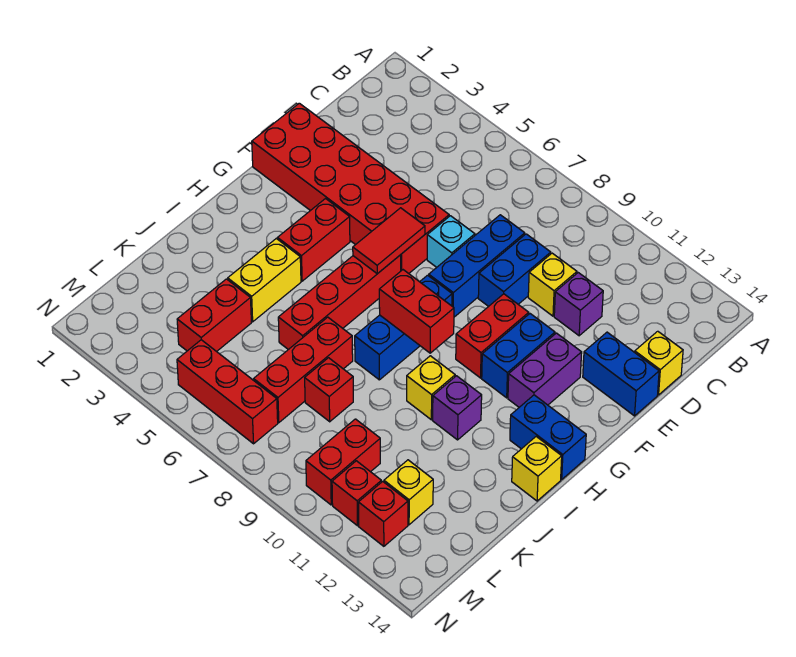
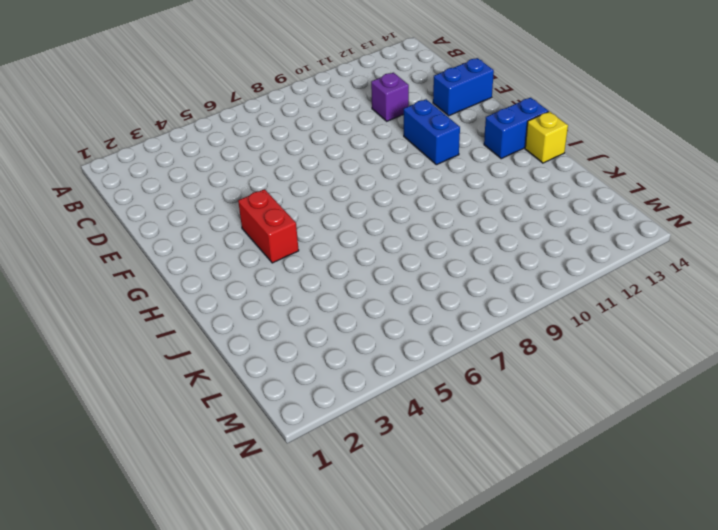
none -> blue 1x3 brick [429,215,525,317]
none -> blue 1x2 brick [478,234,551,306]
none -> yellow 1x1 brick [528,253,577,316]

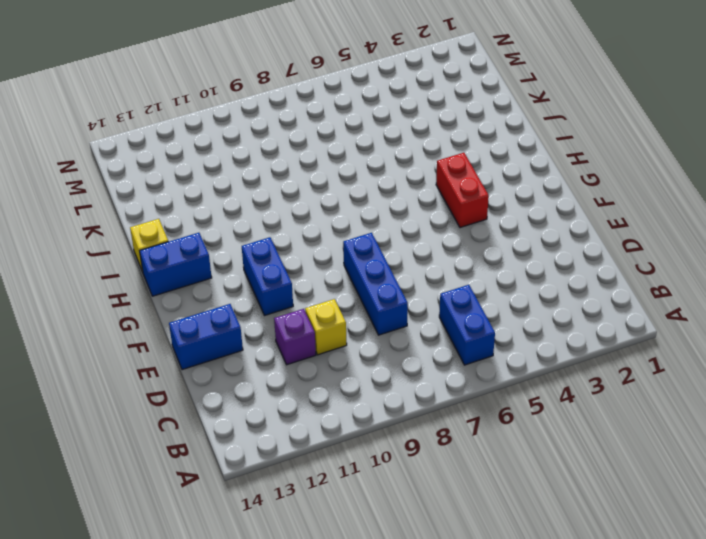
blue 1x2 brick [439,285,495,365] -> blue 1x2 brick moved to [478,234,551,306]
none -> yellow 1x1 brick [635,331,683,395]
none -> red 2x6 brick [252,103,449,273]
none -> cyan 1x1 brick [427,216,475,267]

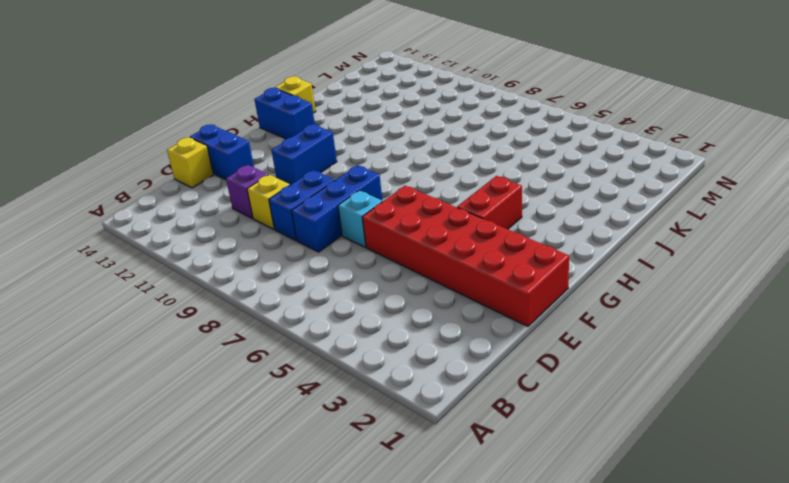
none -> red 1x2 brick [456,294,529,378]
none -> purple 1x2 brick [508,333,582,407]
none -> red 1x4 brick [278,255,401,350]

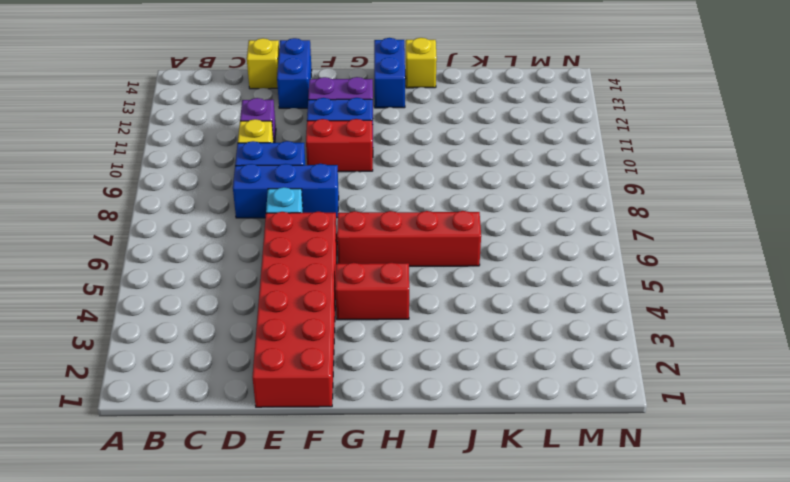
none -> blue 1x3 brick [355,275,452,380]
none -> yellow 1x2 brick [228,239,301,322]
none -> yellow 1x1 brick [407,356,455,420]

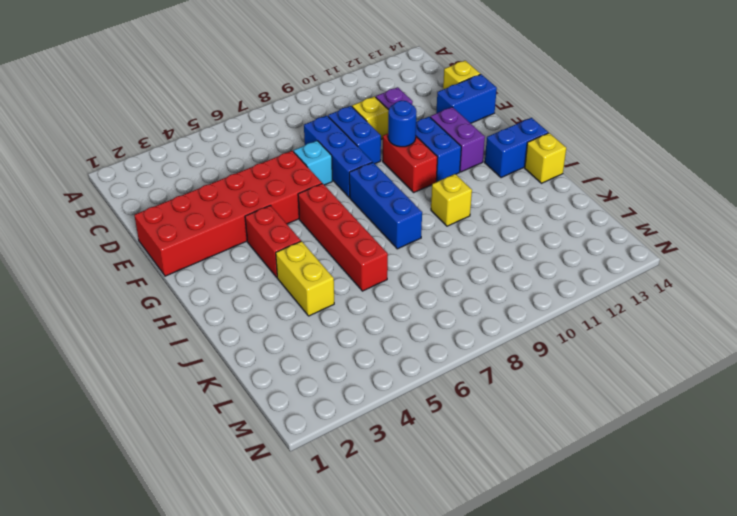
blue 1x1 round brick [388,101,417,147] -> none
none -> purple 1x1 brick [433,376,482,440]
none -> red 1x3 brick [254,317,353,423]
none -> red 1x2 brick [177,279,251,352]

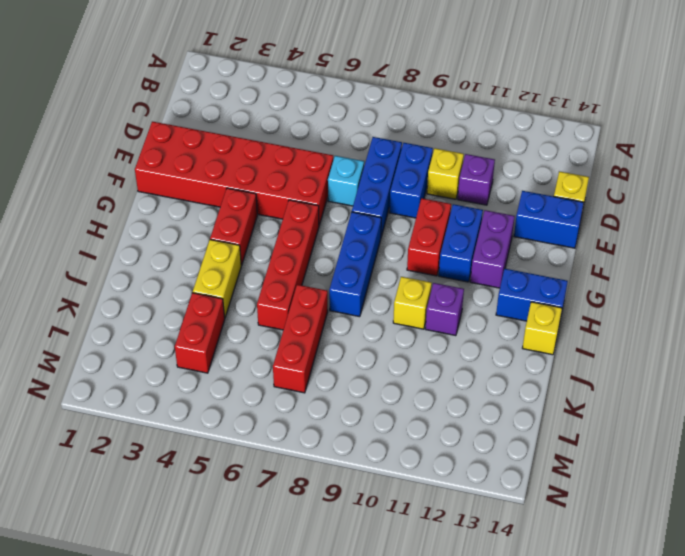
none -> red 1x1 brick [305,358,353,422]
none -> red 1x2 brick [306,419,380,505]
none -> yellow 1x1 brick [384,460,433,525]

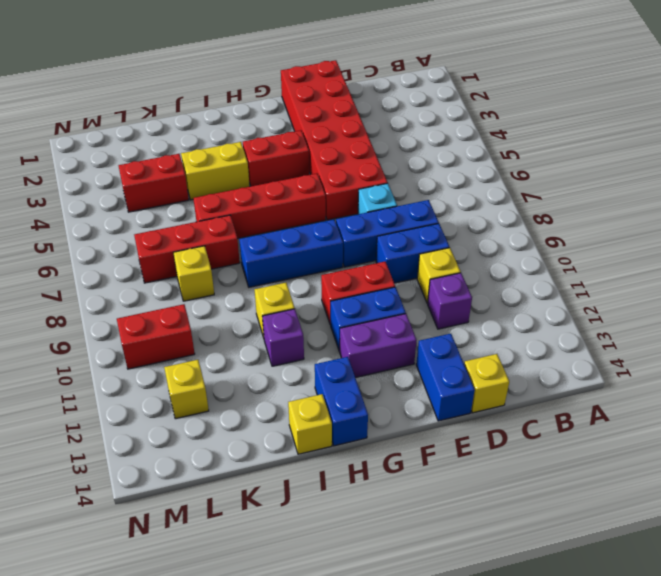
yellow 1x1 brick [173,246,214,301] -> red 1x1 brick [305,358,353,422]
none -> red 1x3 brick [177,340,278,444]
none -> red 1x1 brick [332,461,381,526]
none -> red 1x1 brick [359,481,408,546]

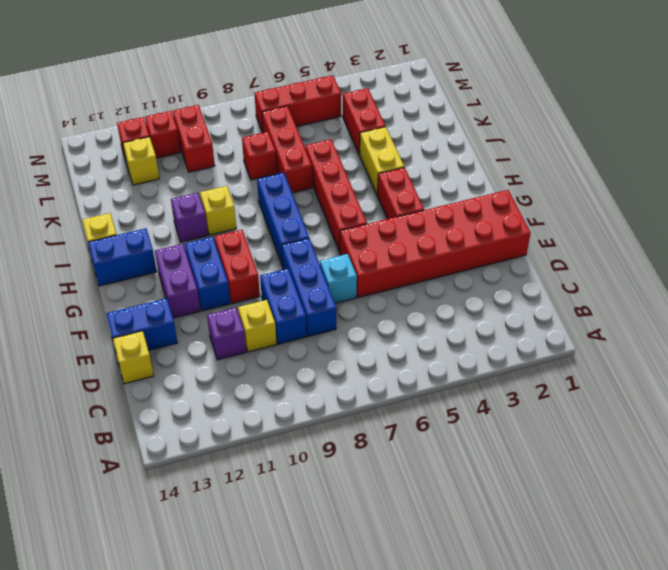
none -> red 1x2 tile [353,208,425,274]
none -> red 1x2 brick [379,270,454,353]

